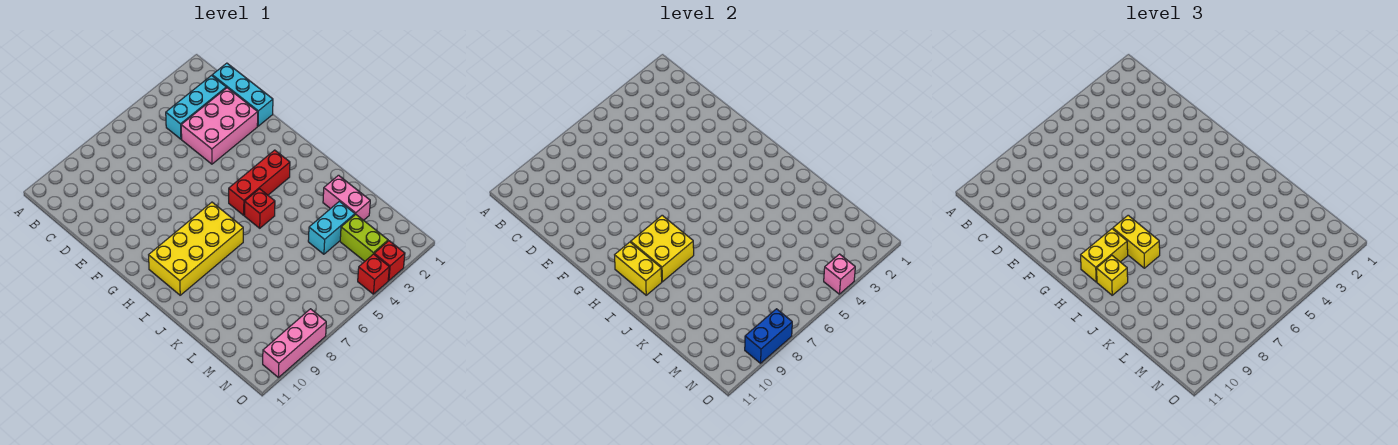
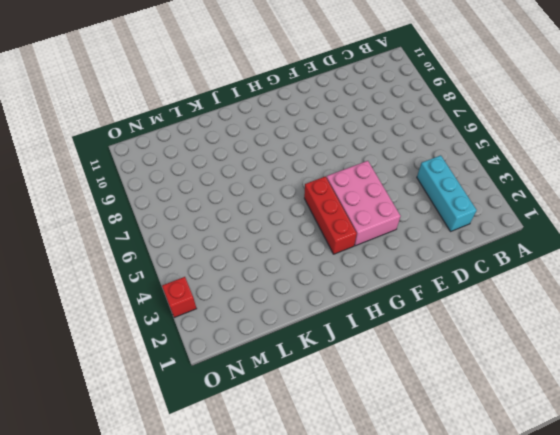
pink 2x3 brick [326,161,401,246] -> pink 2x3 brick moved to [181,88,258,164]
none -> cyan 1x3 brick [212,63,273,126]
none -> yellow 2x4 brick [149,202,243,295]
none -> red 1x1 brick [245,189,275,228]

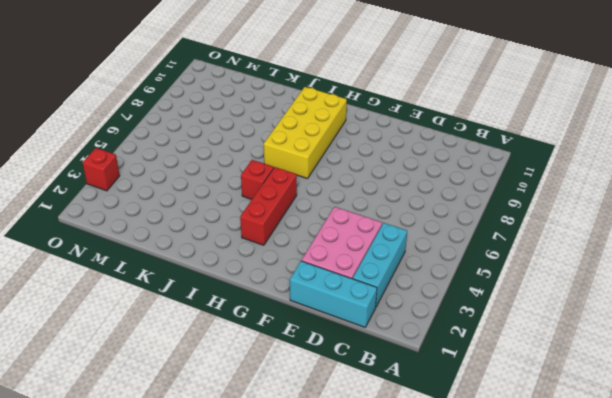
none -> pink 1x2 brick [323,175,370,220]
none -> cyan 1x2 brick [308,201,355,254]
none -> lime 1x2 brick [340,214,388,261]

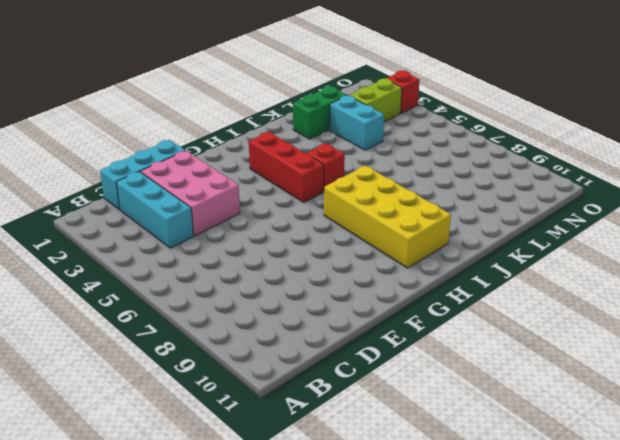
green 1x2 brick [293,86,347,139] -> pink 1x2 brick [323,175,370,220]
none -> red 1x1 brick [358,254,389,294]
none -> pink 1x3 brick [263,309,326,377]
none -> yellow 2x2 brick [631,215,694,282]

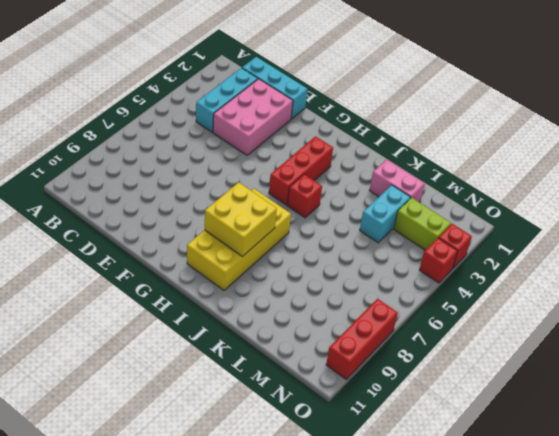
red 1x3 brick [326,299,398,379] -> pink 1x3 brick [263,309,326,377]
none -> yellow 1x2 brick [615,242,662,295]
none -> pink 1x1 brick [824,254,855,294]
none -> blue 1x2 brick [745,309,792,363]

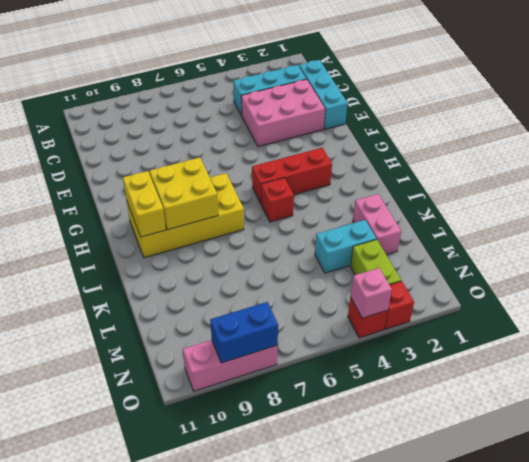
none -> yellow 1x2 brick [1113,215,1160,268]
none -> yellow 1x2 brick [1081,229,1128,282]
none -> yellow 1x1 brick [1097,256,1128,295]

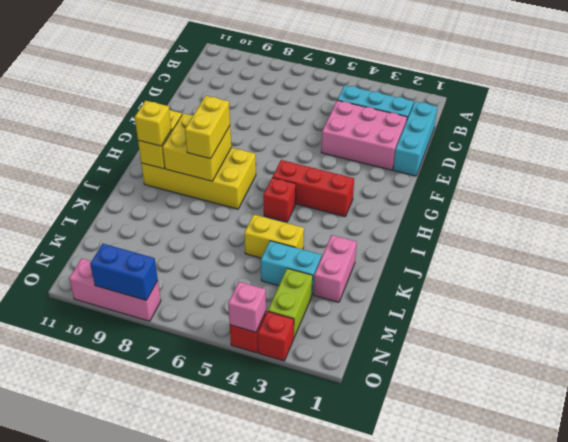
yellow 1x2 brick [244,215,304,258] -> yellow 1x2 brick moved to [1081,229,1128,282]

